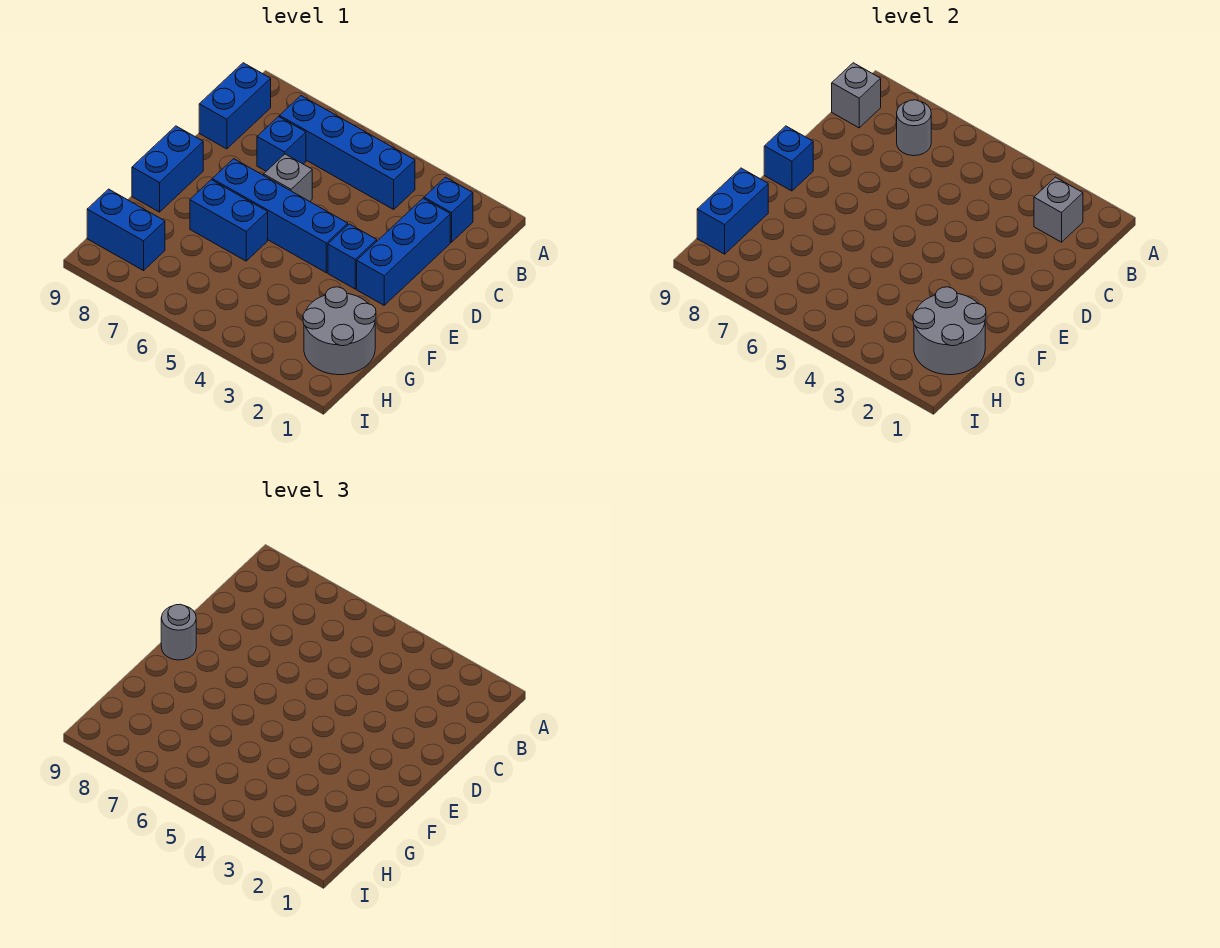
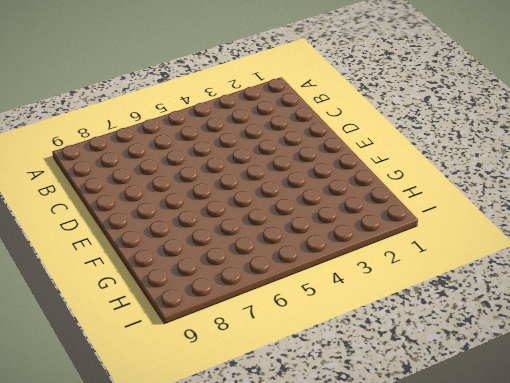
none -> blue 1x1 brick [424,177,473,242]
none -> blue 1x4 brick [280,96,415,209]
none -> blue 1x2 brick [199,63,271,149]

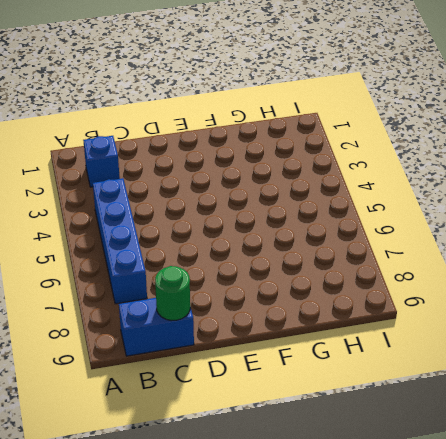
green 1x1 round brick [155,266,190,321] -> none
none -> blue 1x3 brick [357,198,450,305]
none -> blue 1x1 brick [257,117,306,171]
none -> grey 1x1 brick [264,154,312,201]

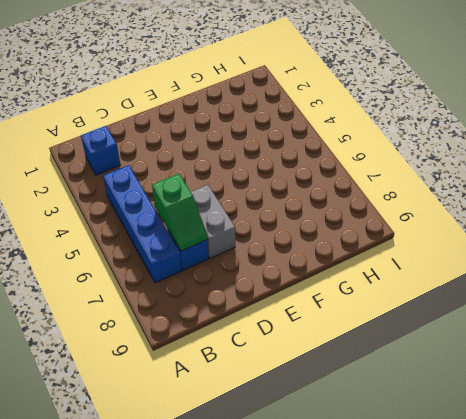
green 1x2 slope [152,174,208,251] -> none
grey 1x2 brick [191,185,235,258] -> grey 1x1 brick [264,154,312,201]
none -> blue 1x2 brick [199,63,271,149]
none -> blue 1x3 brick [357,198,450,305]
none -> blue 1x1 brick [328,224,377,289]

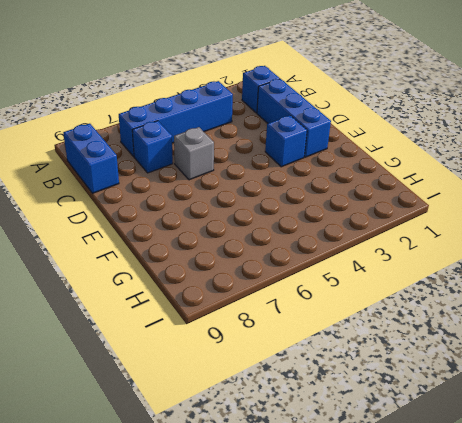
none -> blue 1x4 brick [212,159,348,273]
none -> blue 1x2 brick [132,126,203,212]
none -> blue 1x2 brick [190,180,268,261]

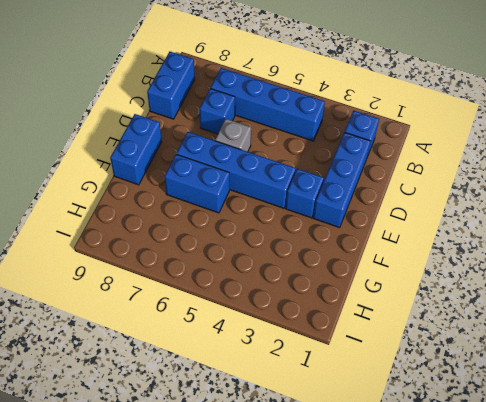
none -> grey 2x2 round brick [303,287,376,375]
none -> blue 1x2 brick [87,189,165,271]
none -> grey 1x1 brick [1034,177,1083,242]

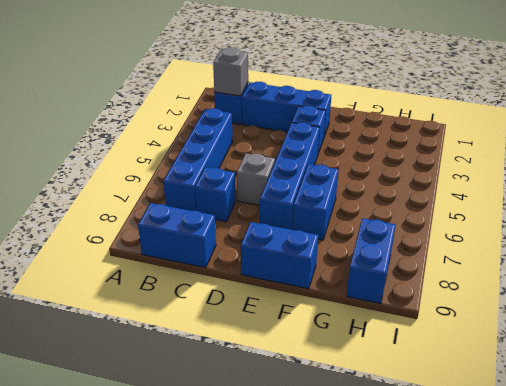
none -> grey 2x2 round brick [303,287,376,375]
none -> grey 1x1 round brick [897,100,931,156]
none -> grey 1x1 brick [832,63,881,128]

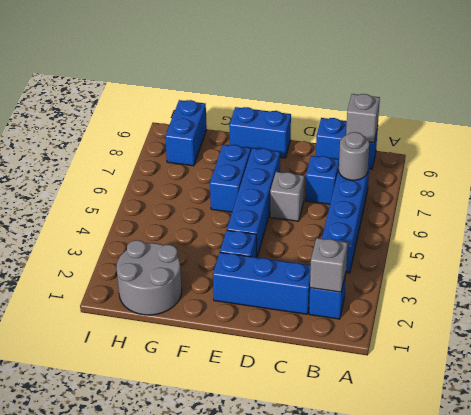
none -> blue 1x1 brick [764,126,813,191]
none -> grey 2x2 round brick [913,287,986,375]
none -> blue 1x2 brick [697,168,768,254]

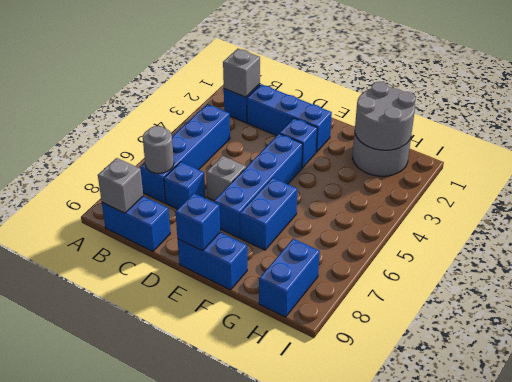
none -> blue 1x2 brick [697,168,768,254]
none -> grey 1x1 round brick [161,604,196,660]

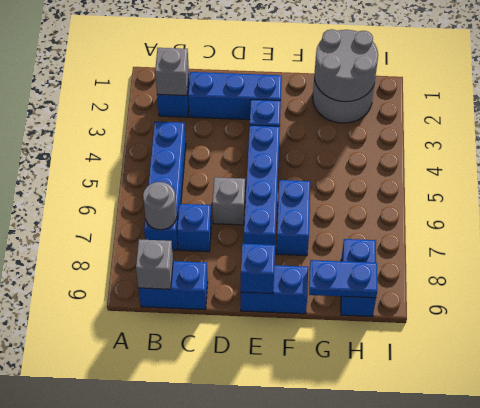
blue 1x2 plate [309,260,377,298] -> blue 1x2 brick [697,168,768,254]
none -> grey 1x1 round brick [161,604,196,660]

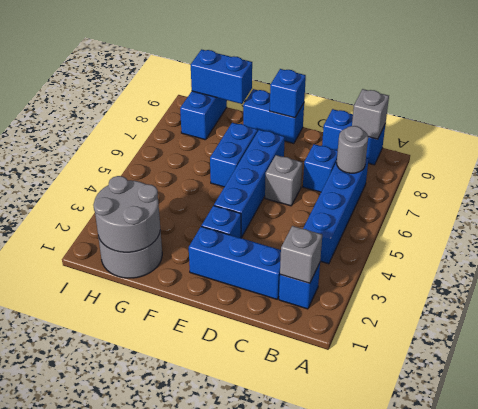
none -> grey 1x1 round brick [161,604,196,660]

